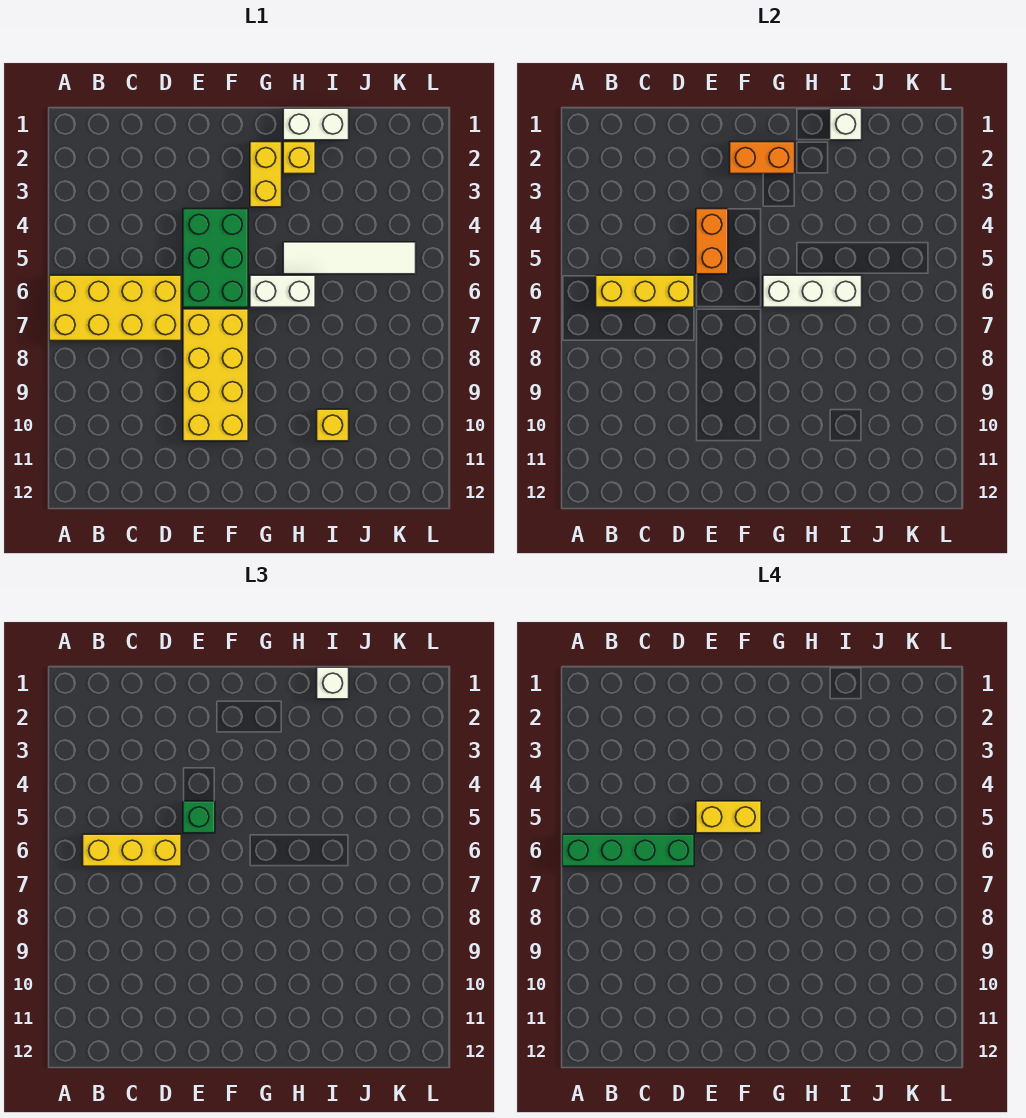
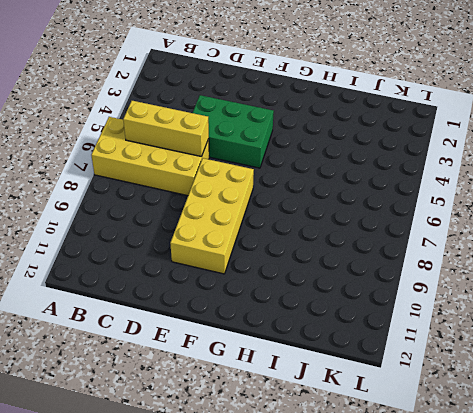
green 2x3 brick [193,95,274,168] -> green 2x3 brick turned to [183,209,248,307]
none -> yellow 1x2 brick [250,142,282,207]
none -> white 1x2 brick [250,275,315,307]
none -> white 1x2 brick [283,108,349,140]

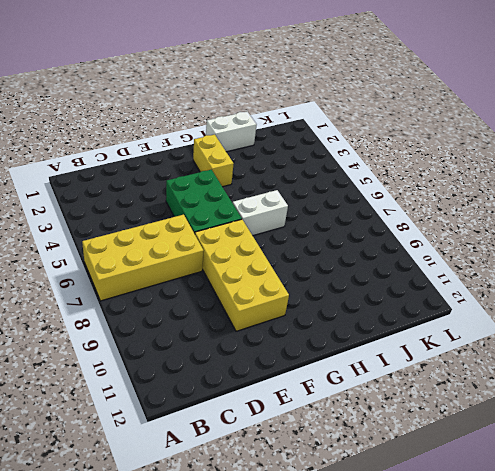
none -> yellow 1x1 brick [283,142,315,174]
none -> white 1x4 tile [283,242,416,274]
none -> yellow 1x1 brick [317,409,349,441]

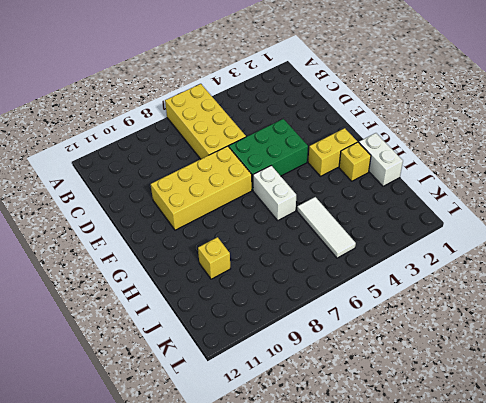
white 1x3 tile [297,197,356,258] -> white 1x4 tile [283,242,416,274]
none -> yellow 1x3 brick [596,275,694,307]
none -> orange 1x2 brick [696,209,728,274]
none -> orange 1x2 brick [730,142,795,174]

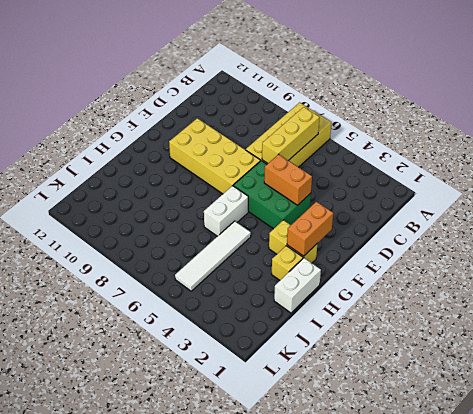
none -> yellow 1x1 brick [317,409,349,441]
none -> white 1x3 brick [763,275,862,307]
none -> white 1x1 brick [830,108,862,140]

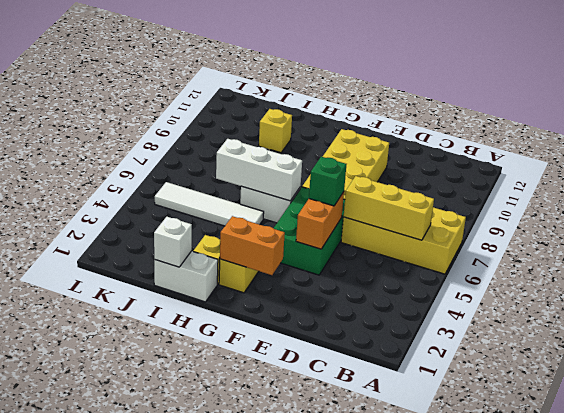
none -> yellow 1x3 brick [83,834,181,866]
none -> white 1x1 brick [317,667,349,699]
none -> green 1x4 brick [562,834,694,866]

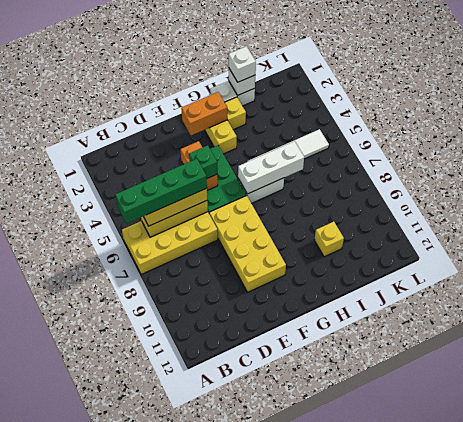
none -> yellow 1x2 brick [696,801,761,833]

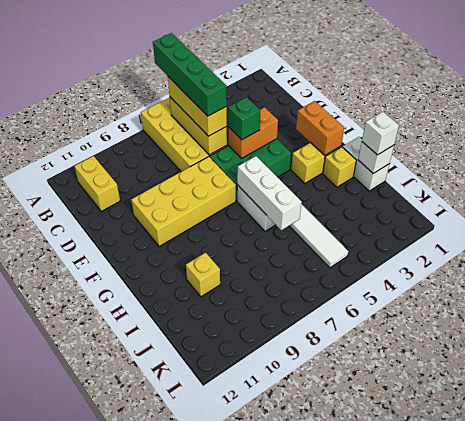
yellow 1x2 brick [74,156,120,211] -> yellow 1x2 brick moved to [696,801,761,833]

